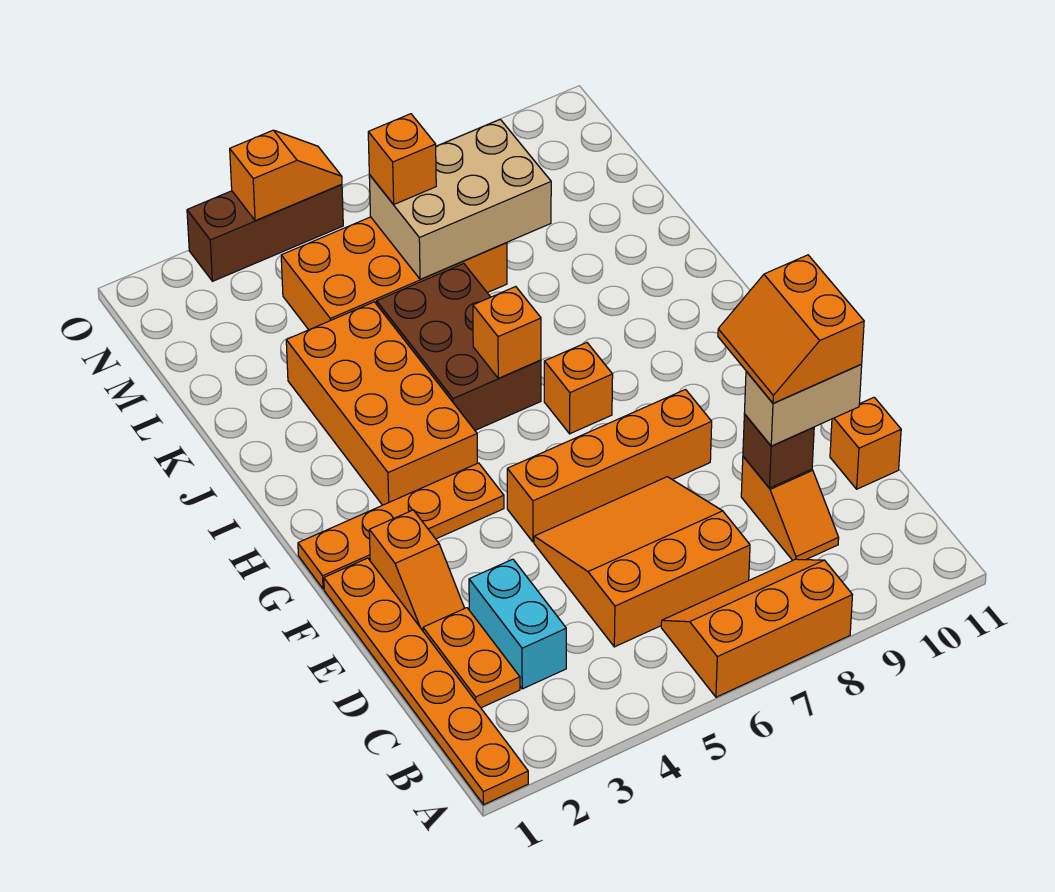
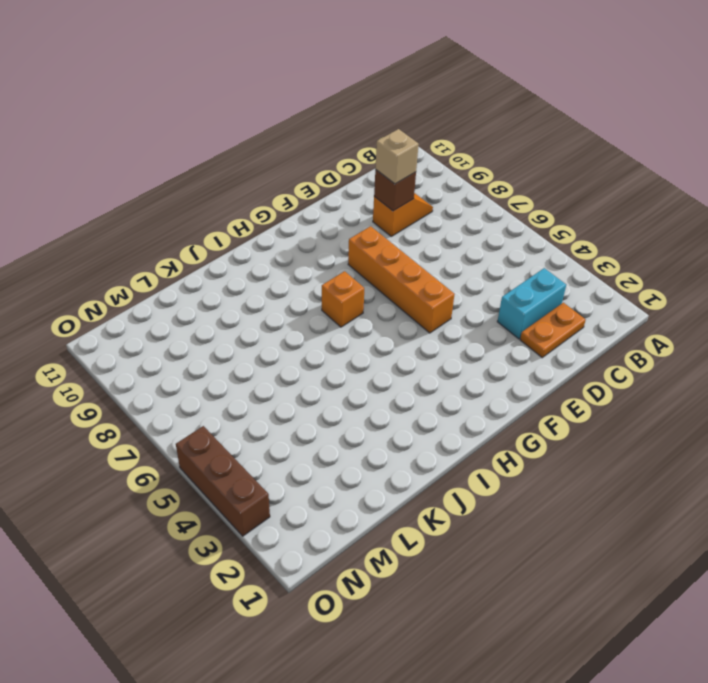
tan 1x1 brick [375,129,419,184] -> tan 1x2 brick [744,364,862,446]
none -> orange 1x6 plate [324,558,528,805]
none -> orange 2x3 slope [661,559,852,697]
none -> orange 3x3 slope [534,477,750,647]

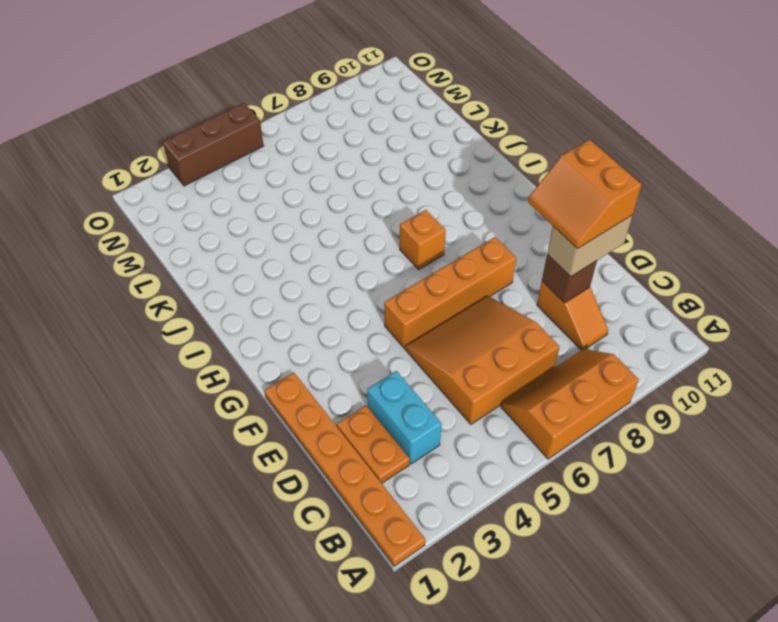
none -> orange 1x1 brick [830,397,901,489]
none -> orange 1x2 slope [369,510,465,631]
none -> orange 1x4 plate [298,463,504,589]

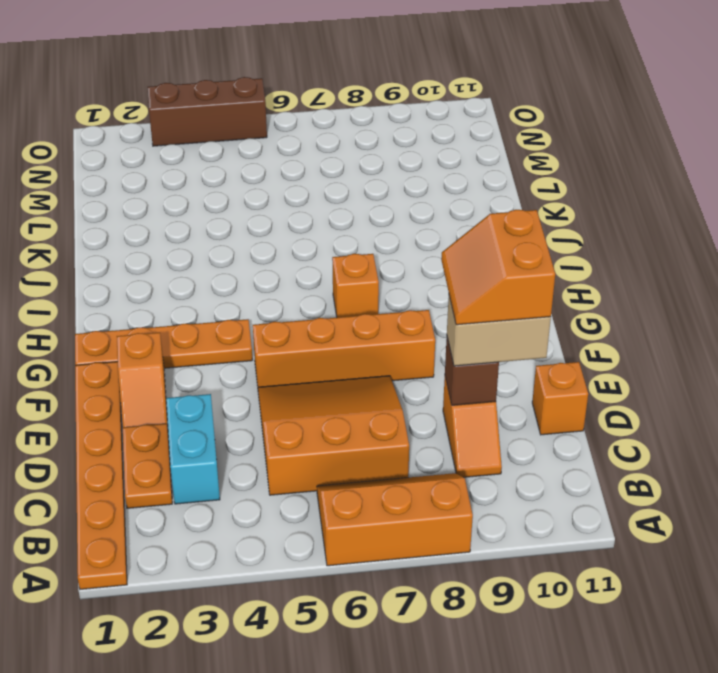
none -> orange 2x4 brick [286,302,477,505]
none -> brown 2x3 brick [377,263,541,430]
none -> orange 2x4 brick [281,217,507,330]

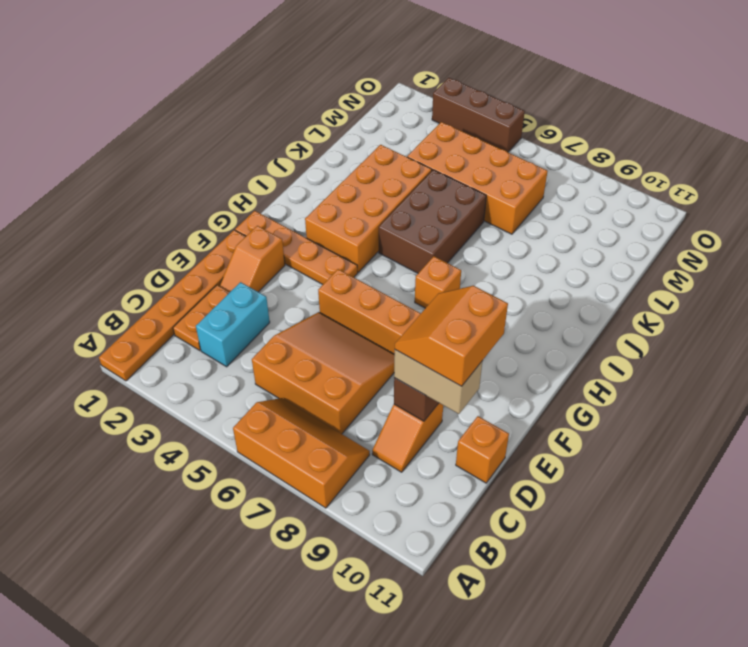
none -> orange 1x1 brick [473,287,541,378]
none -> tan 2x3 brick [369,119,551,279]
none -> orange 1x2 slope [230,130,342,221]

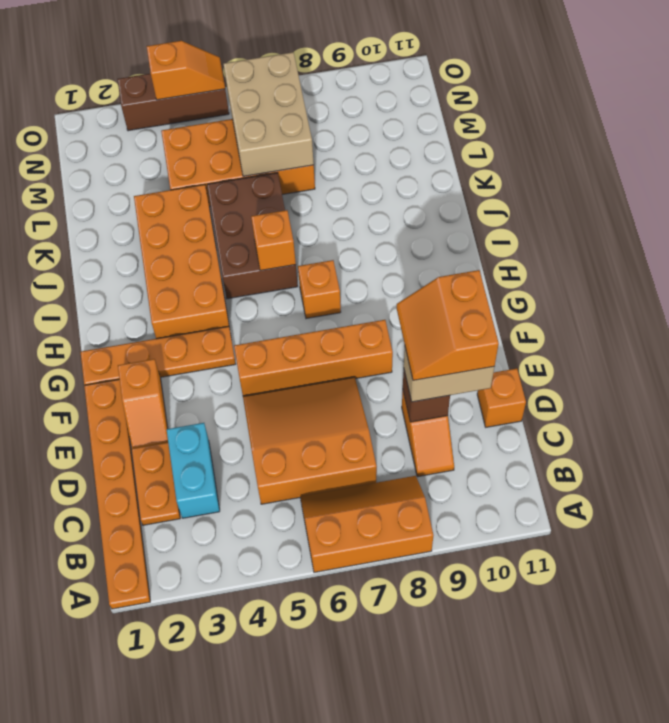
tan 2x3 brick [224,52,314,176] -> tan 2x3 brick turned to [369,119,551,279]
none -> orange 1x1 brick [368,114,436,204]

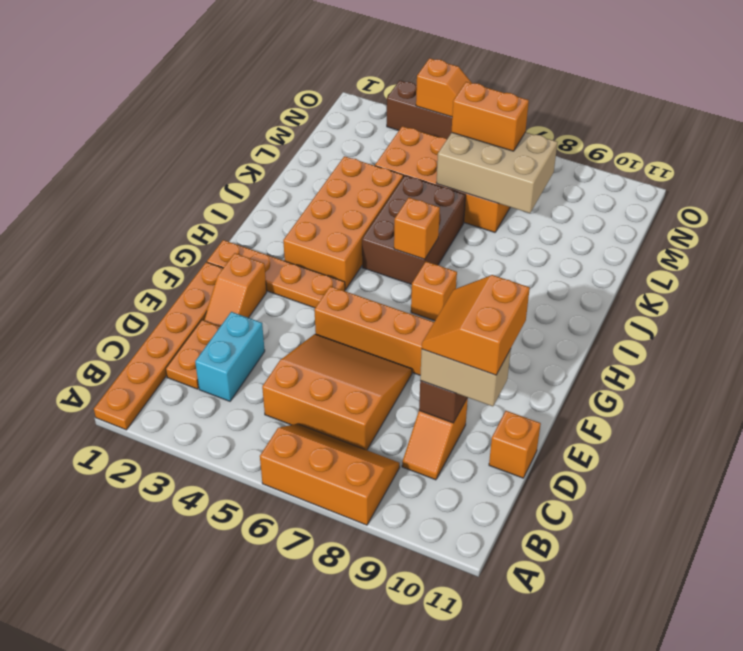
orange 1x2 brick [452,82,529,151] -> orange 1x1 brick [368,114,436,204]

